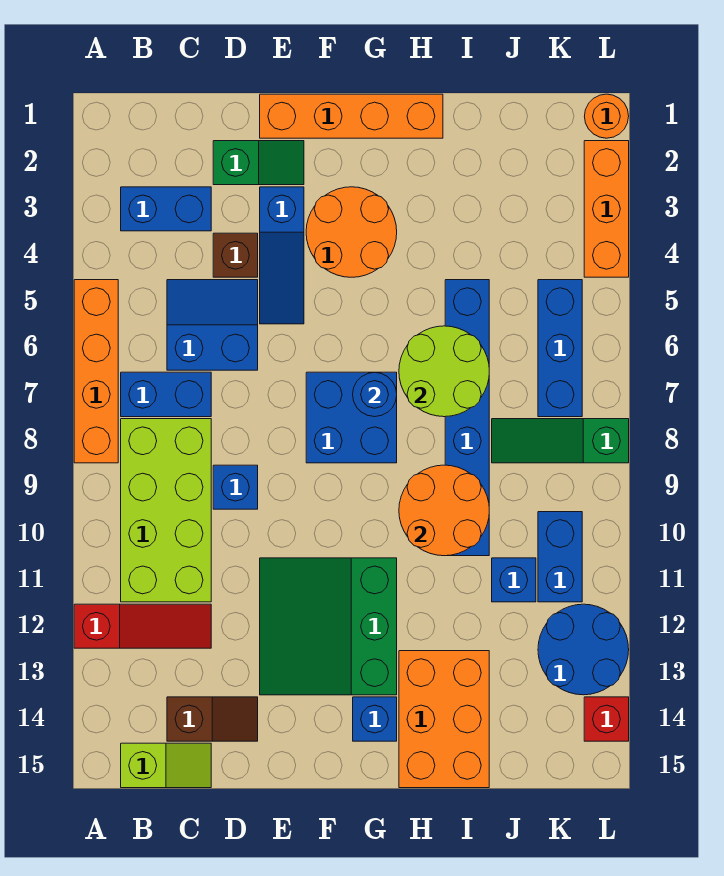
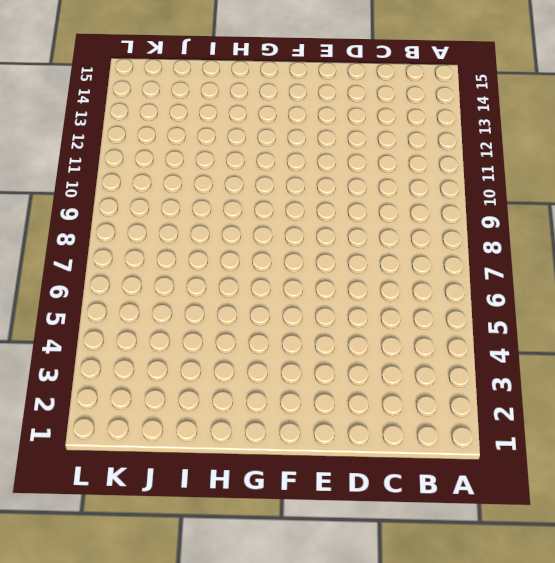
none -> orange 1x4 brick [74,280,118,463]
none -> red 1x3 slope [74,604,211,648]
none -> blue 1x2 brick [121,187,211,231]
none -> blue 1x2 brick [121,372,211,417]

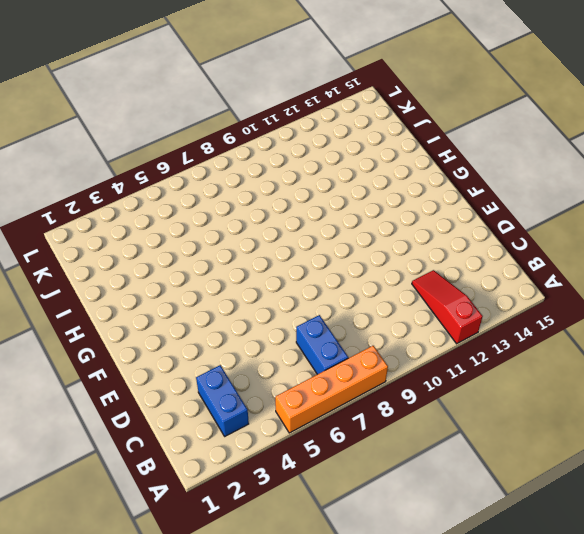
none -> lime 2x4 brick [121,419,211,602]
none -> lime 1x2 slope [121,743,211,788]
none -> blue 2x2 slope [167,280,258,370]
none -> brown 1x2 slope [167,697,258,741]

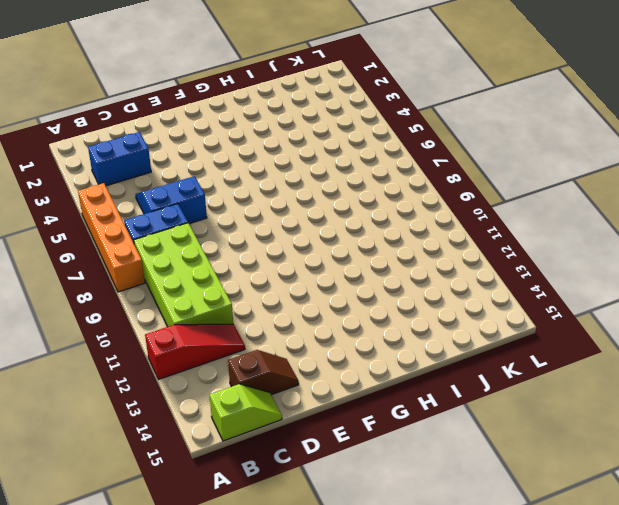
none -> green 1x2 slope [213,141,304,185]
none -> brown 1x1 brick [213,233,258,277]
none -> blue 1x1 brick [213,465,258,509]
none -> orange 1x4 brick [260,94,443,138]

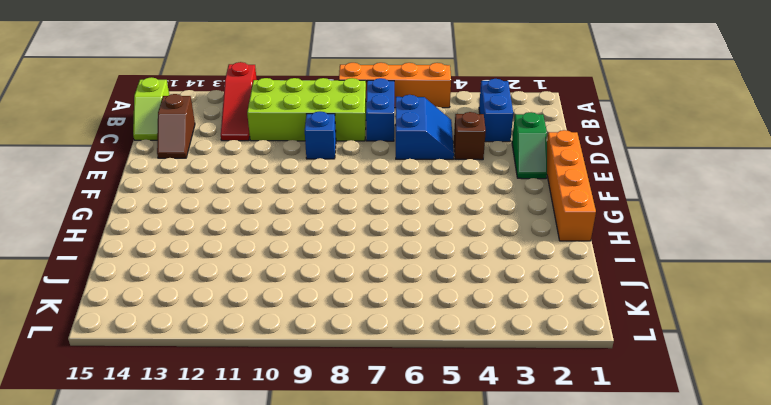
none -> blue 1x3 slope [260,187,304,324]
none -> green 3x3 slope [260,558,397,695]
none -> orange 2x2 round brick [306,187,397,277]
none -> blue 2x2 brick [306,372,397,463]

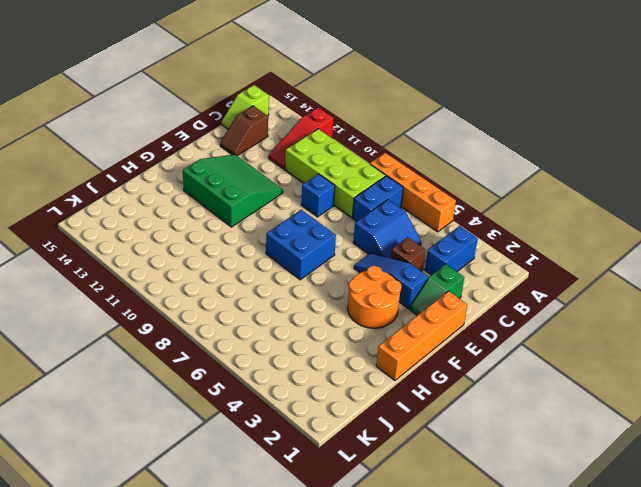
none -> blue 1x1 brick [353,697,397,741]
none -> orange 2x3 brick [399,651,489,788]
none -> blue 1x6 brick [445,280,489,556]
none -> green 1x3 slope [492,419,629,463]

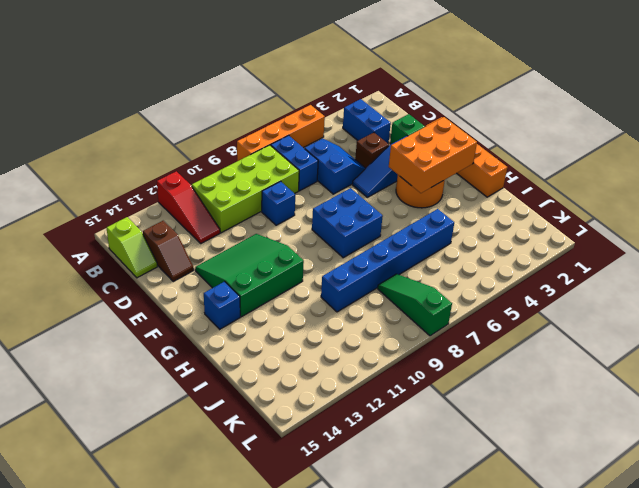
orange 2x3 brick [389,117,477,193] -> orange 2x3 brick moved to [399,651,489,788]
none -> blue 1x1 brick [492,558,536,602]
none -> blue 1x3 brick [538,280,582,417]
none -> blue 1x2 brick [538,512,582,602]
none -> blue 2x2 round brick [538,604,629,695]

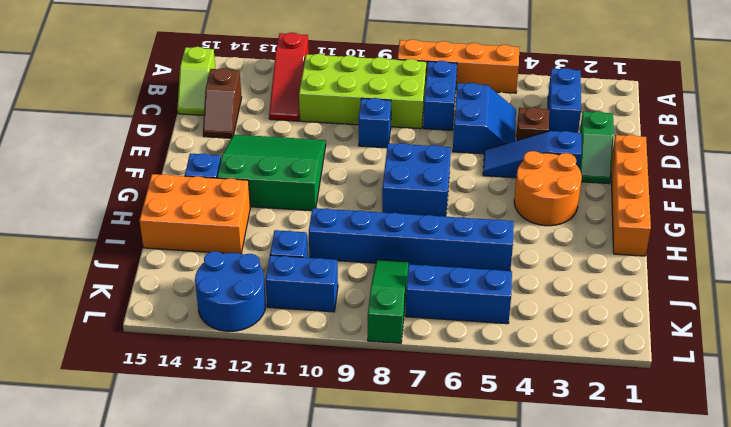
none -> orange 1x1 round brick [584,94,629,138]
none -> orange 1x3 brick [584,141,629,277]
none -> red 1x1 brick [584,697,629,741]
none -> blue 1x1 round brick [353,372,397,417]

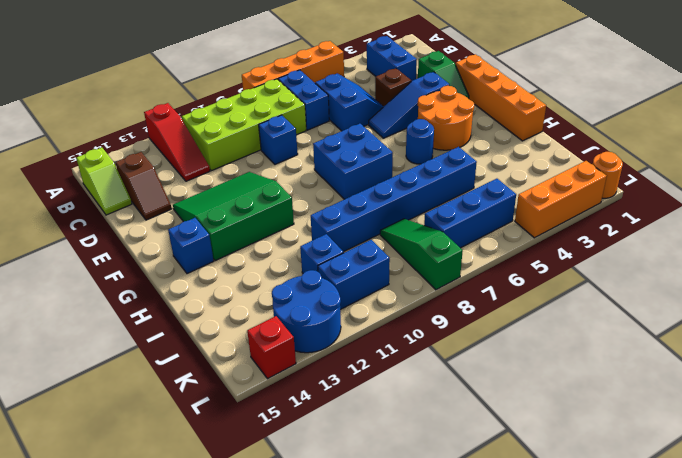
blue 1x1 round brick [406,119,434,164] -> blue 1x1 round brick moved to [353,372,397,417]
none -> orange 2x3 brick [399,651,489,788]
none -> lime 2x2 round brick [399,326,489,417]
none -> orange 2x2 round brick [399,465,489,556]

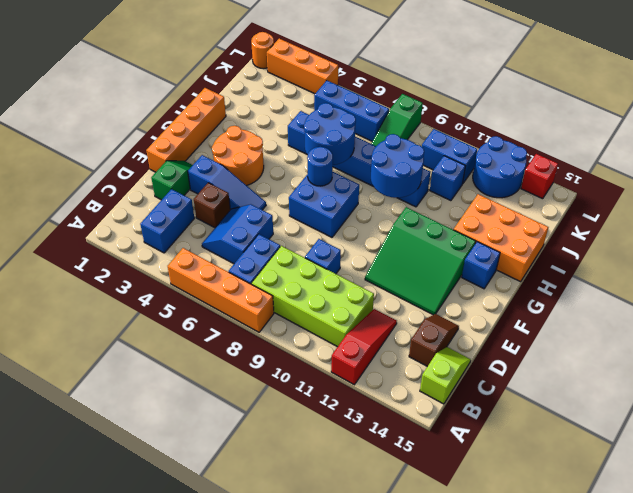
blue 2x2 round brick [304,103,356,165] -> lime 2x2 round brick [399,326,489,417]
blue 2x2 round brick [371,134,424,198] -> orange 2x2 round brick [399,465,489,556]

